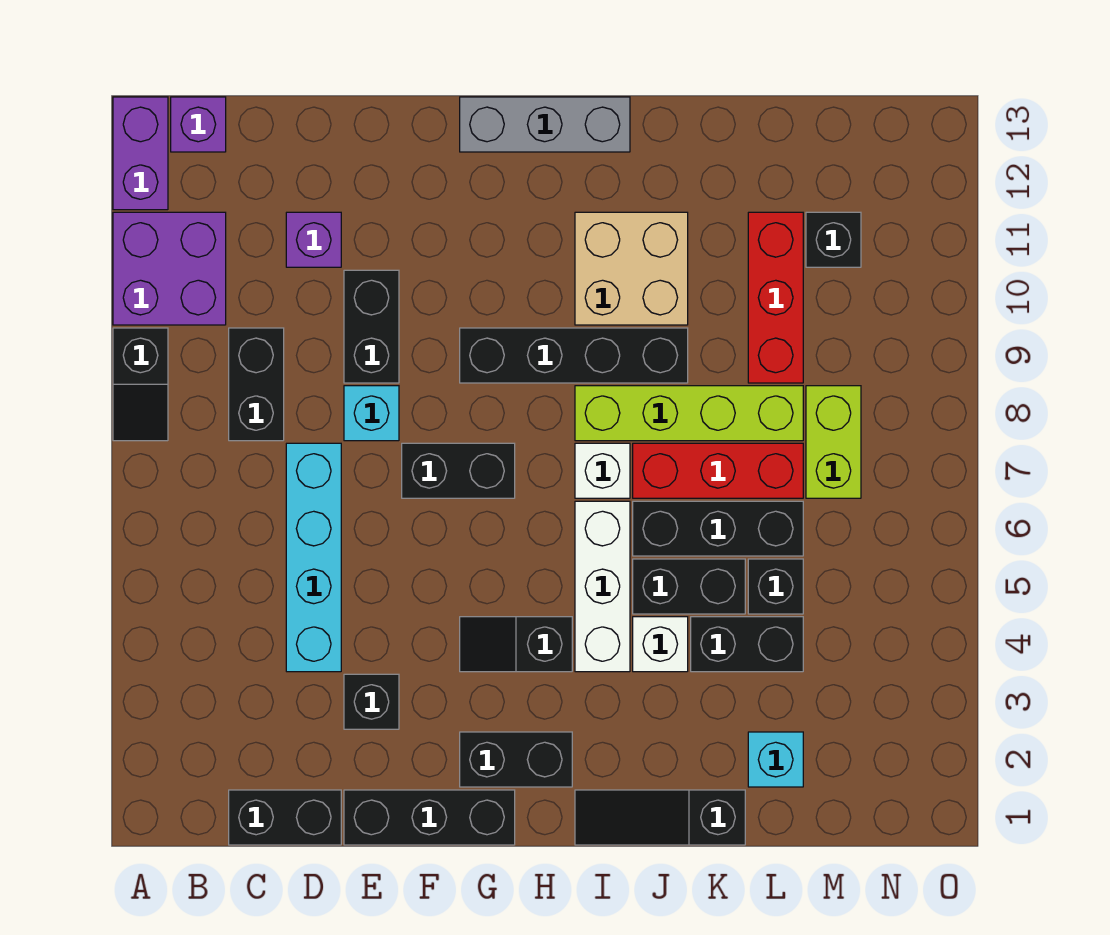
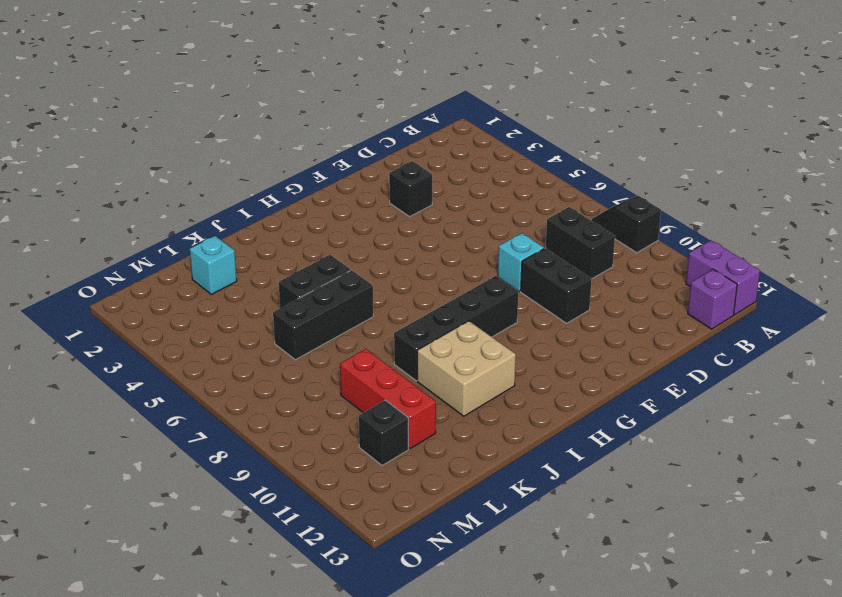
none -> purple 2x2 brick [113,212,226,325]
none -> black 1x2 brick [229,790,341,845]
none -> cyan 1x4 brick [286,443,341,672]
none -> purple 1x1 brick [286,212,341,267]

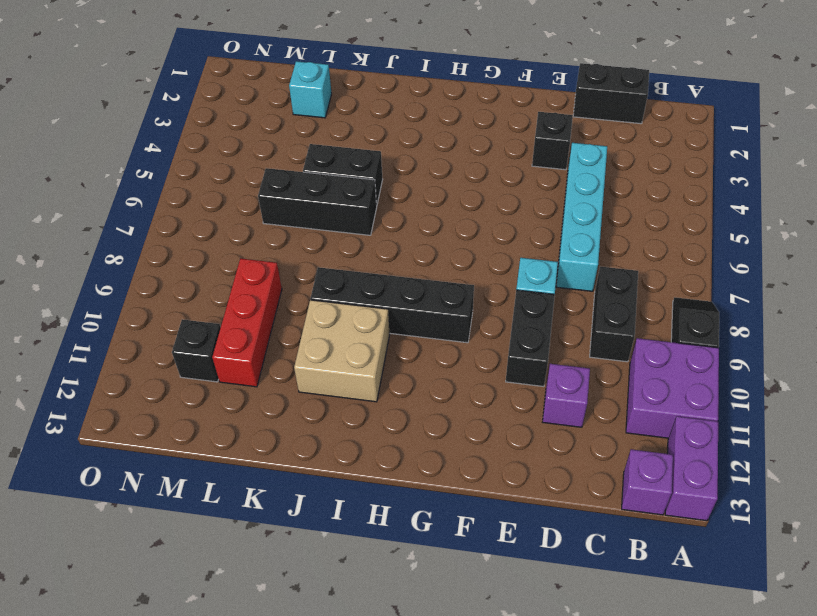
none -> black 1x3 brick [344,790,515,845]
none -> black 1x2 brick [402,443,515,498]
none -> black 1x2 brick [460,732,572,787]
none -> black 1x2 slope [460,617,572,672]

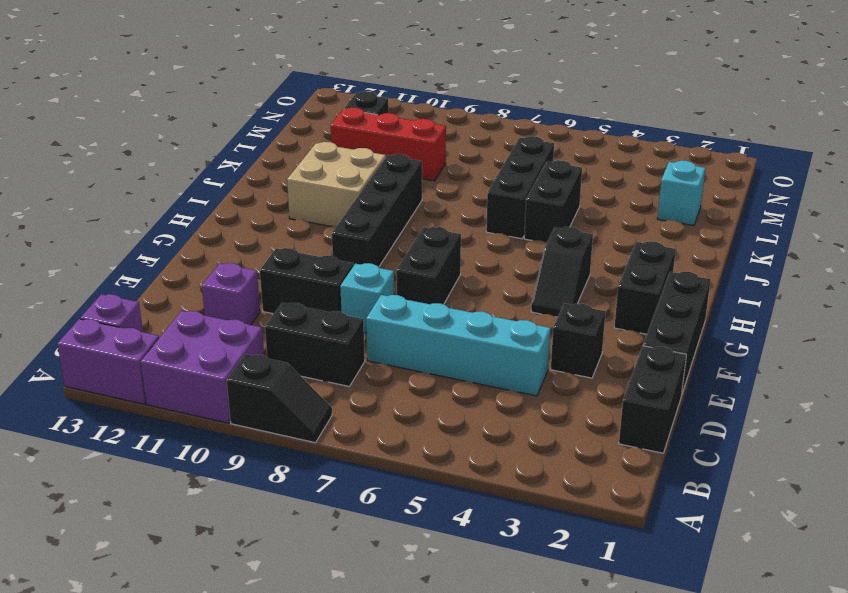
none -> grey 1x3 brick [460,97,630,152]
none -> black 1x3 slope [575,790,745,845]
none -> white 1x3 brick [575,501,630,672]
none -> white 1x1 brick [575,443,630,498]

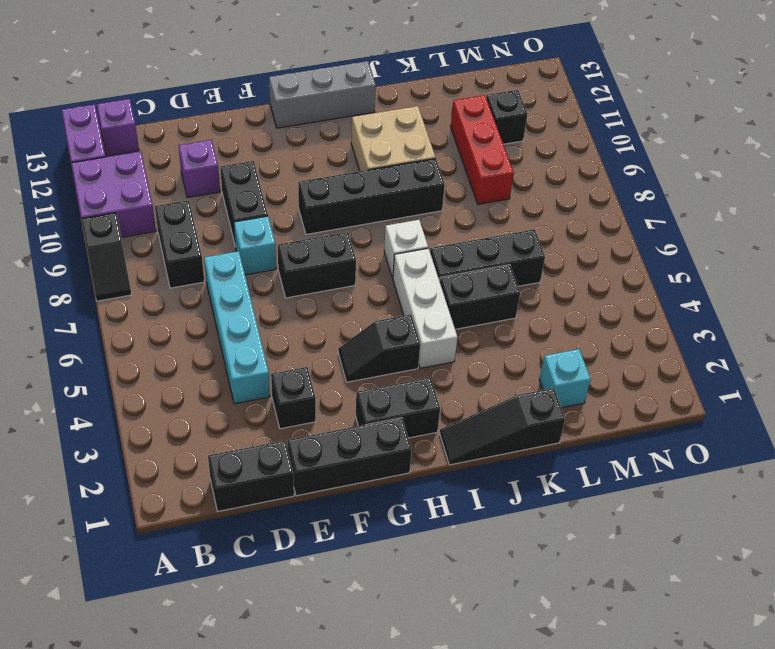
none -> lime 1x4 brick [575,386,803,441]
none -> white 1x1 brick [633,617,688,672]
none -> red 1x3 brick [633,443,803,498]
none -> black 1x2 brick [691,617,803,672]

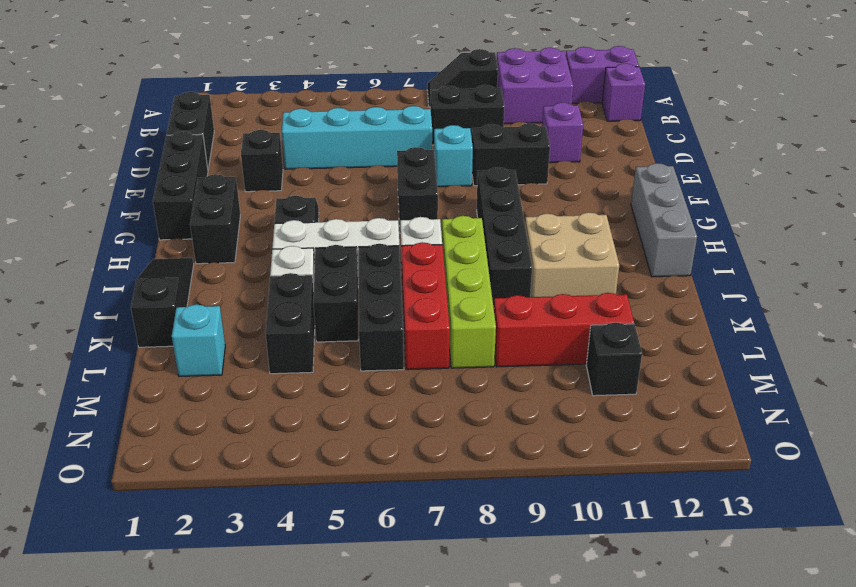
none -> black 1x1 brick [748,559,803,614]
none -> lime 1x2 brick [806,386,861,498]

